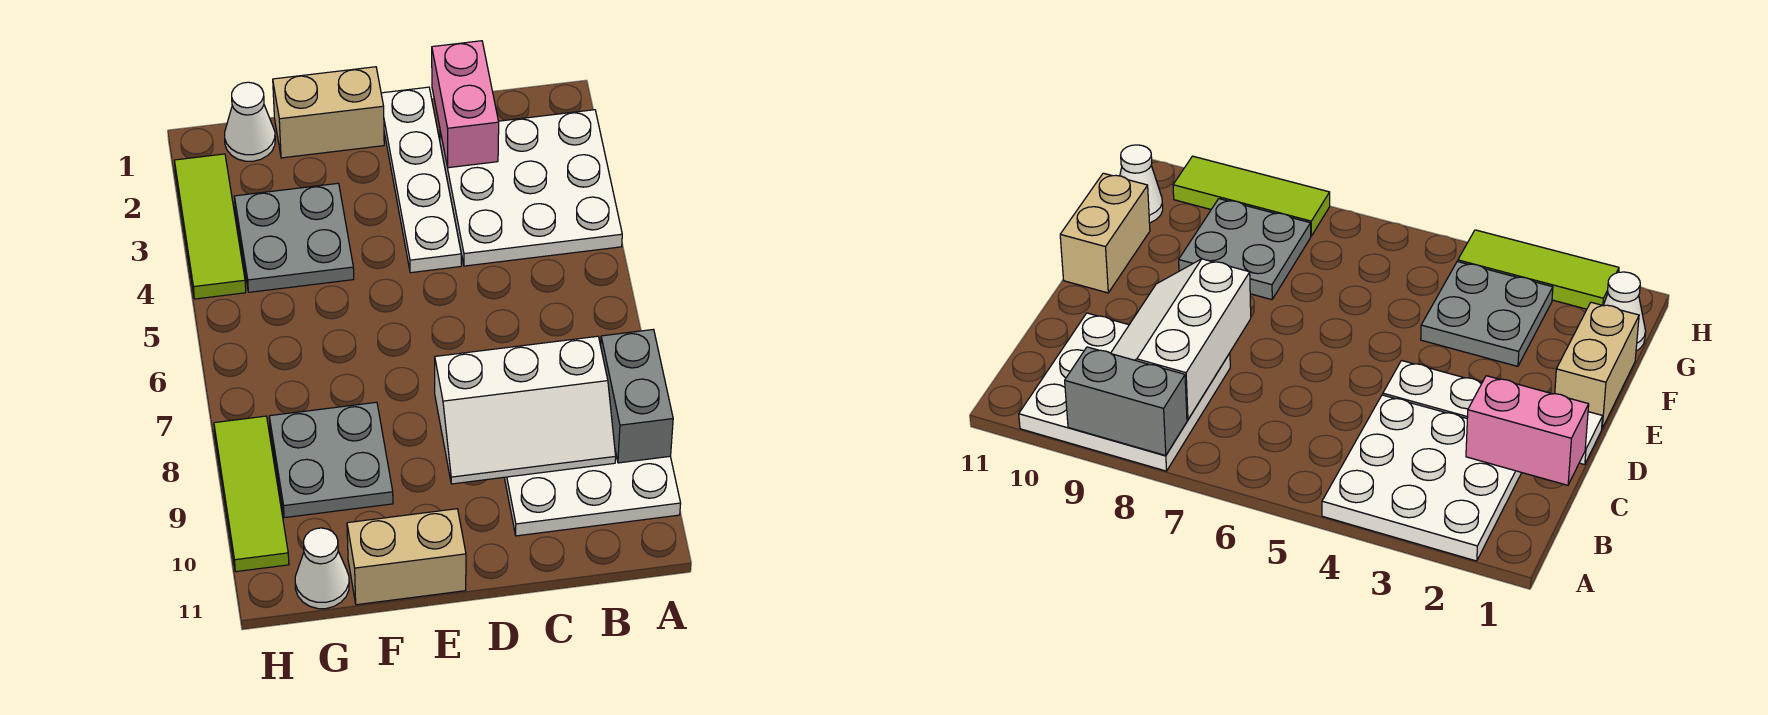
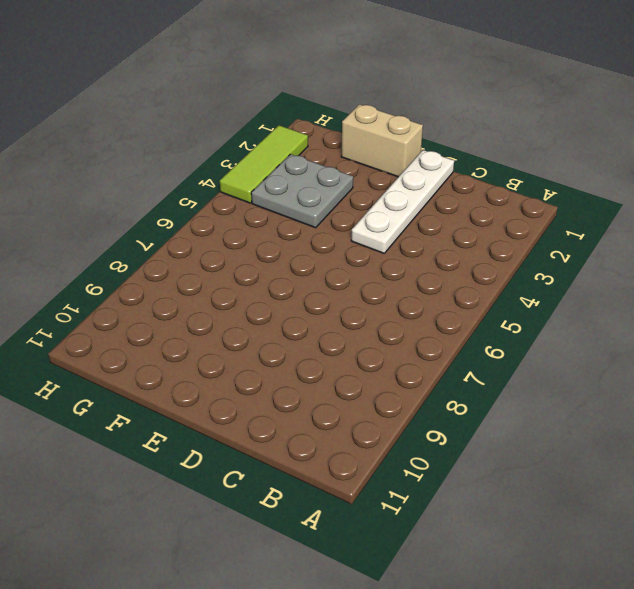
none -> white 3x3 plate [440,110,622,266]
none -> white 3x3 plate [504,451,681,536]
none -> tan 1x2 brick [347,509,466,605]

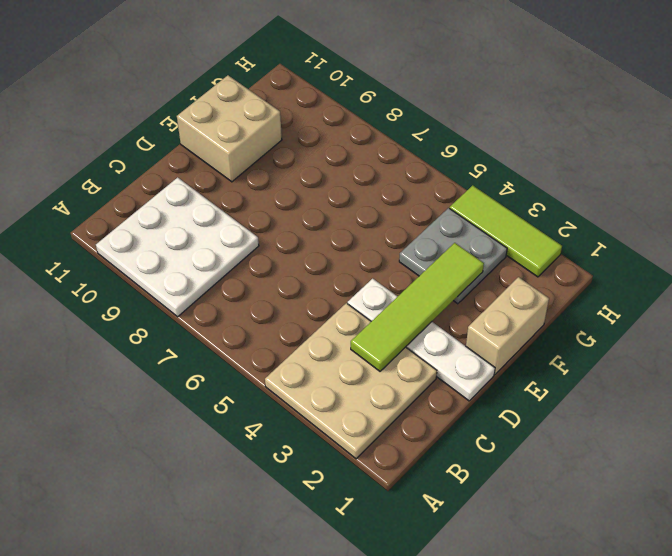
tan 3x3 plate [265,303,437,459] -> white 3x3 plate [440,110,622,266]
lime 1x4 tile [351,243,484,371] -> none
tan 2x2 brick [177,75,282,182] -> tan 1x2 brick [347,509,466,605]
none -> grey 2x2 plate [269,402,393,518]
none -> white 1x1 cone [225,82,275,161]
none -> white 1x1 cone [295,528,349,609]

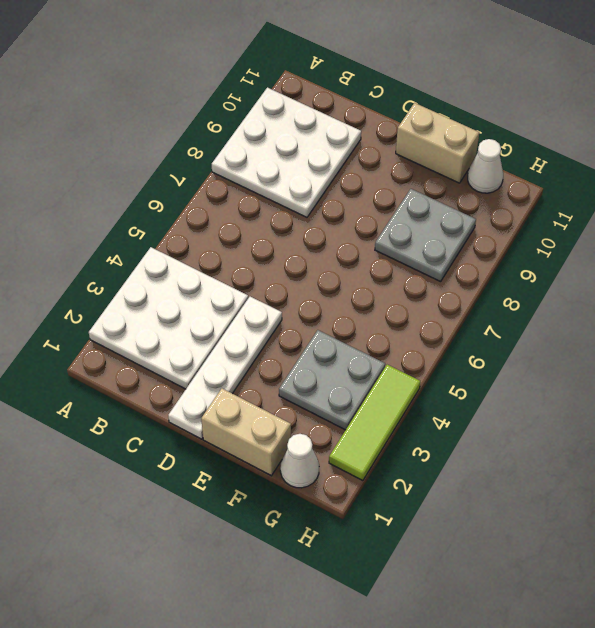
none -> lime 1x3 tile [214,416,289,572]
none -> grey 1x2 brick [601,329,673,463]
none -> white 2x3 slope [435,336,616,484]

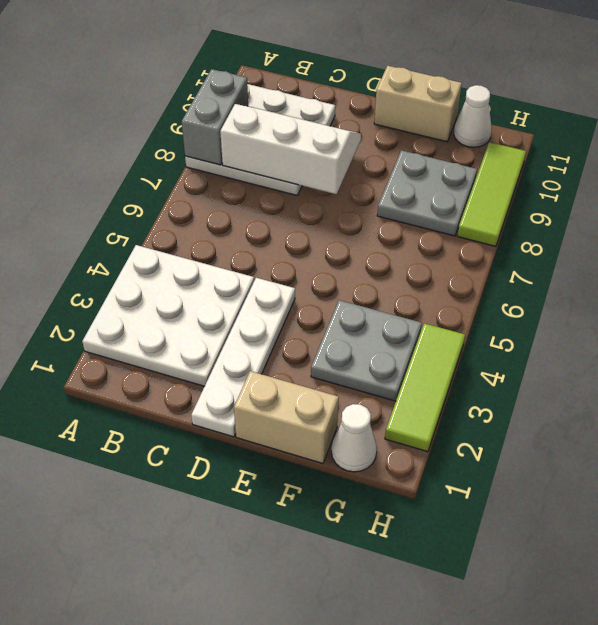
none -> pink 1x2 brick [432,41,499,168]

